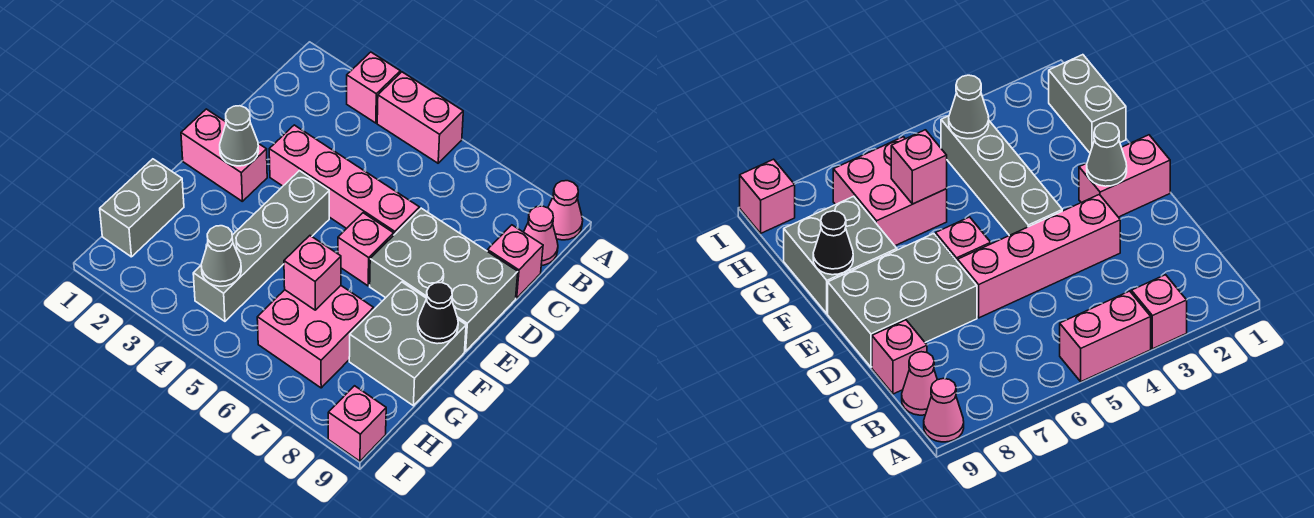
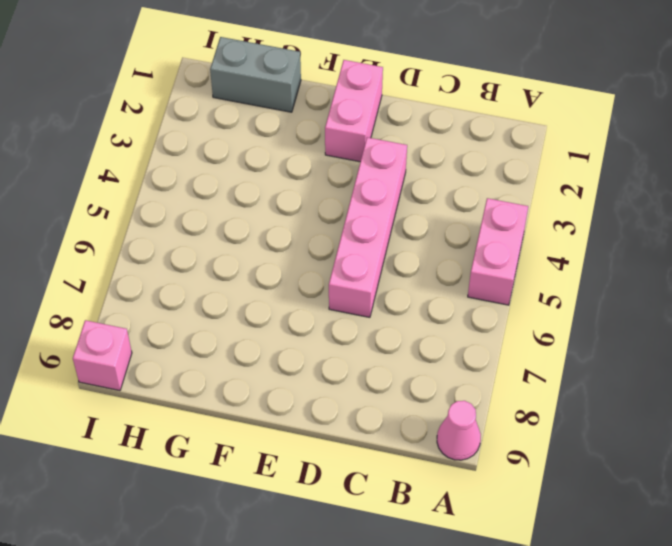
none -> pink 1x1 brick [347,52,400,123]
none -> pink 1x1 cone [524,206,558,265]
none -> pink 1x1 brick [487,225,543,298]

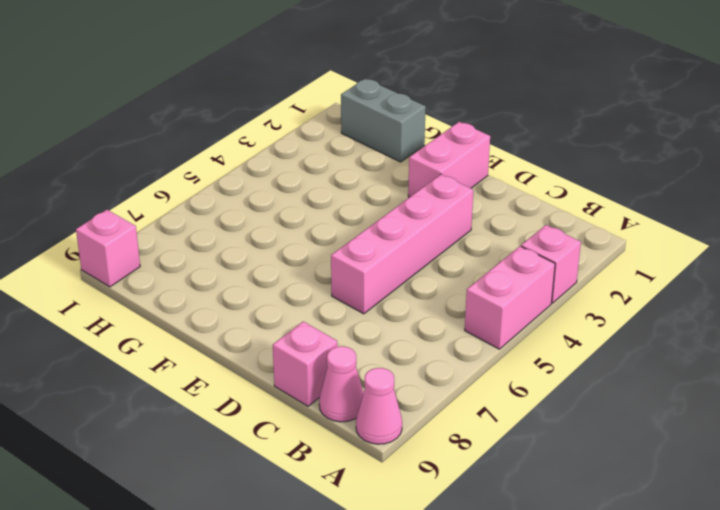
none -> grey 2x3 brick [370,208,518,351]
none -> grey 1x4 brick [193,171,329,321]
none -> pink 1x1 brick [338,213,394,286]

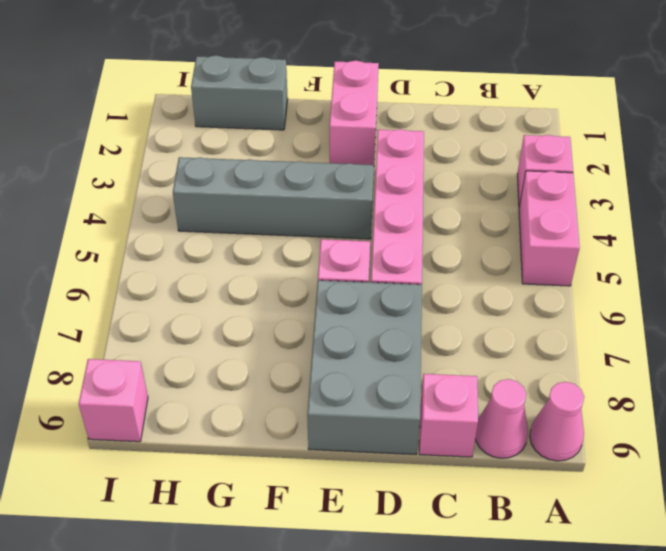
none -> grey 2x2 brick [349,282,466,406]
none -> pink 2x2 brick [257,286,374,388]
none -> grey 1x1 cone [220,106,259,166]

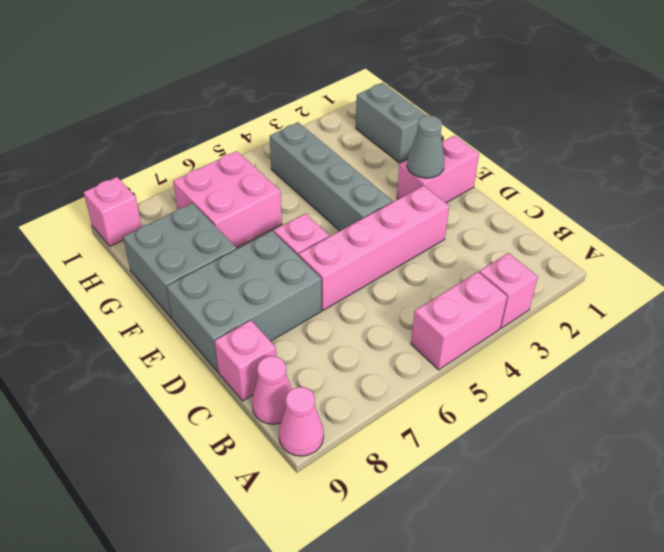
none -> black 1x1 cone [418,283,458,344]
none -> pink 1x1 brick [284,236,341,310]
none -> grey 1x1 cone [201,226,241,286]

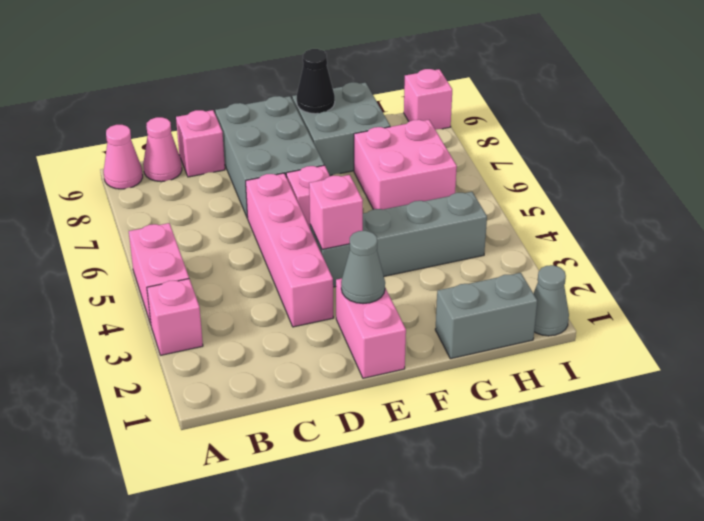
pink 1x1 brick [309,175,363,249] -> pink 1x1 brick moved to [284,236,341,310]
grey 1x1 cone [533,265,569,336] -> grey 1x1 cone moved to [201,226,241,286]

